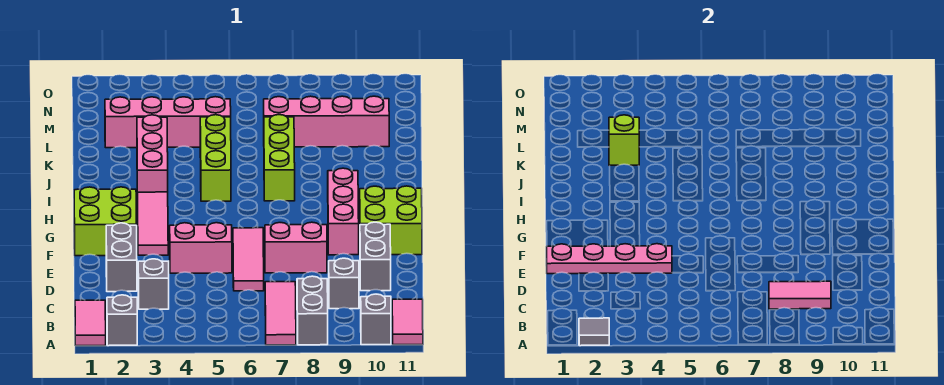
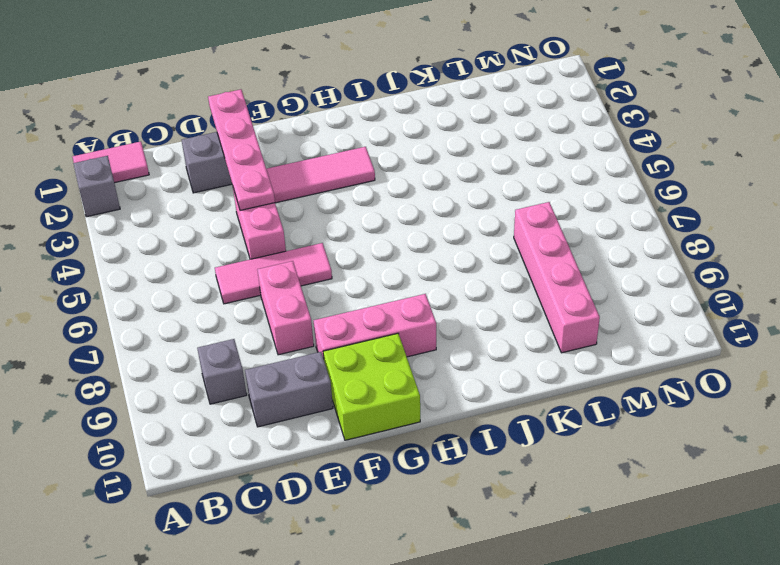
none -> pink 1x3 tile [265,282,296,345]
none -> grey 1x2 brick [297,276,328,345]
none -> grey 1x1 brick [361,294,391,345]

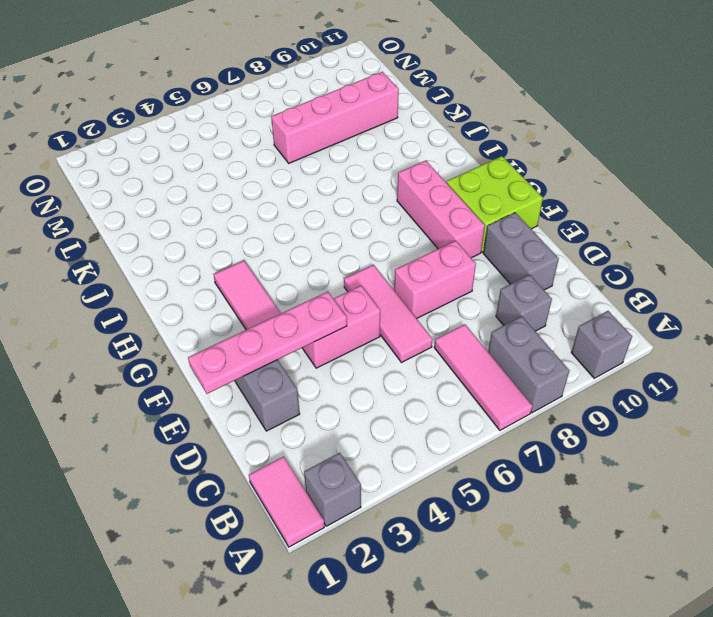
none -> pink 1x2 tile [392,299,423,345]
none -> grey 1x1 brick [138,259,169,309]
none -> lime 2x2 brick [74,187,136,256]

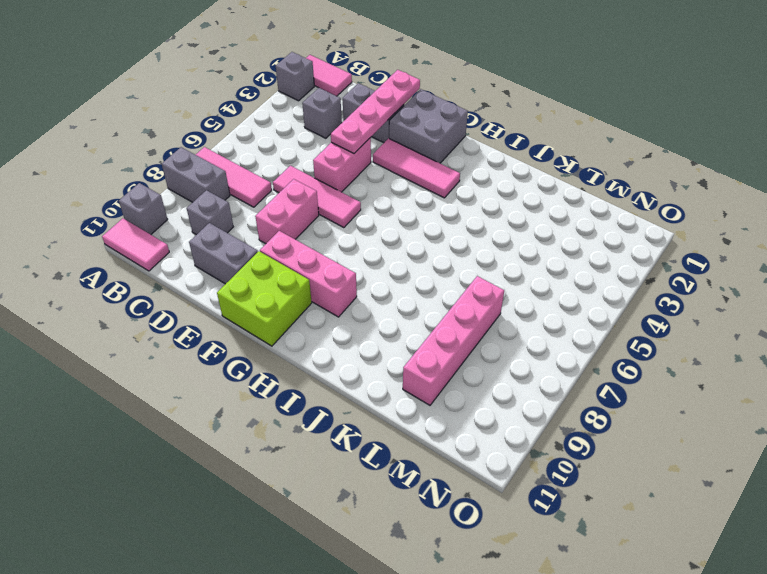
grey 2x2 brick [389,89,468,163] -> lime 2x2 brick [74,187,136,256]
none -> pink 1x3 brick [137,115,168,192]
none -> lime 1x3 brick [200,115,231,201]
none -> lime 1x3 brick [264,115,295,201]

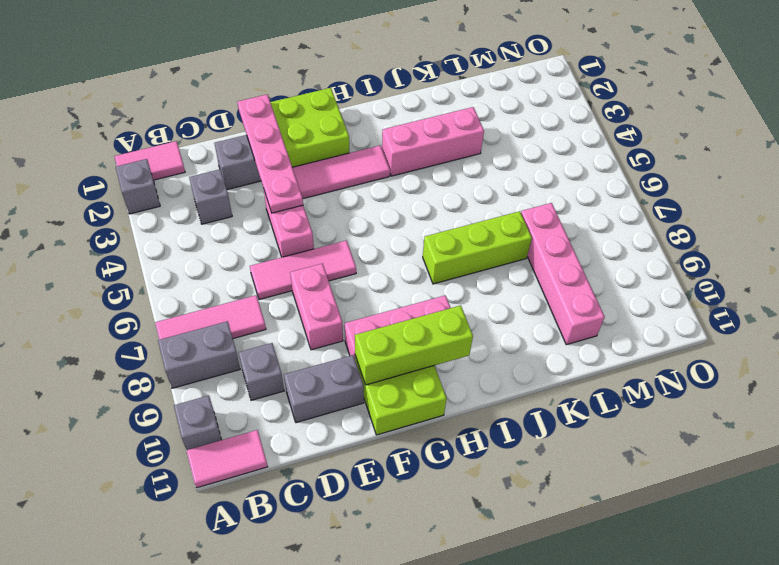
lime 1x3 brick [355,305,473,385] -> lime 1x3 brick moved to [200,115,231,201]
none -> pink 1x4 brick [105,97,231,148]
none -> grey 1x1 tile [579,318,609,346]
none -> pink 1x2 tile [769,281,831,309]

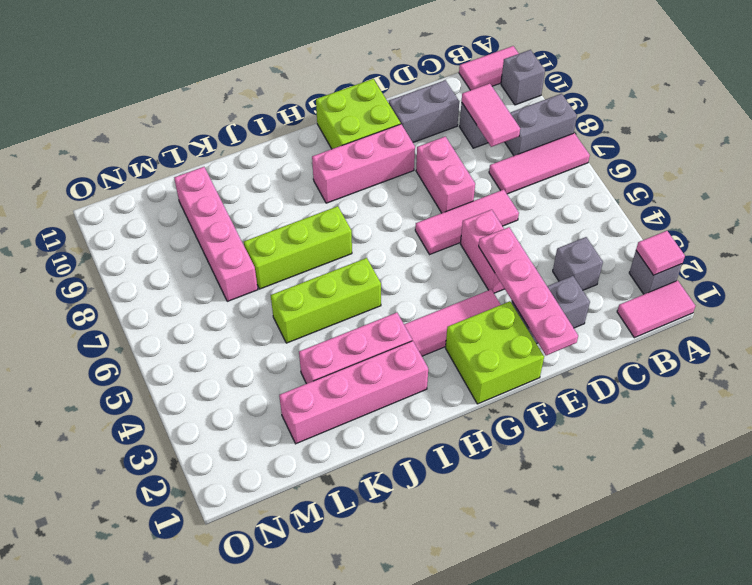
pink 1x1 tile [636,231,685,275] -> grey 1x1 tile [579,318,609,346]
pink 1x4 brick [279,341,428,444] -> pink 1x4 brick turned to [105,97,231,148]
none -> lime 1x1 brick [609,115,639,166]

